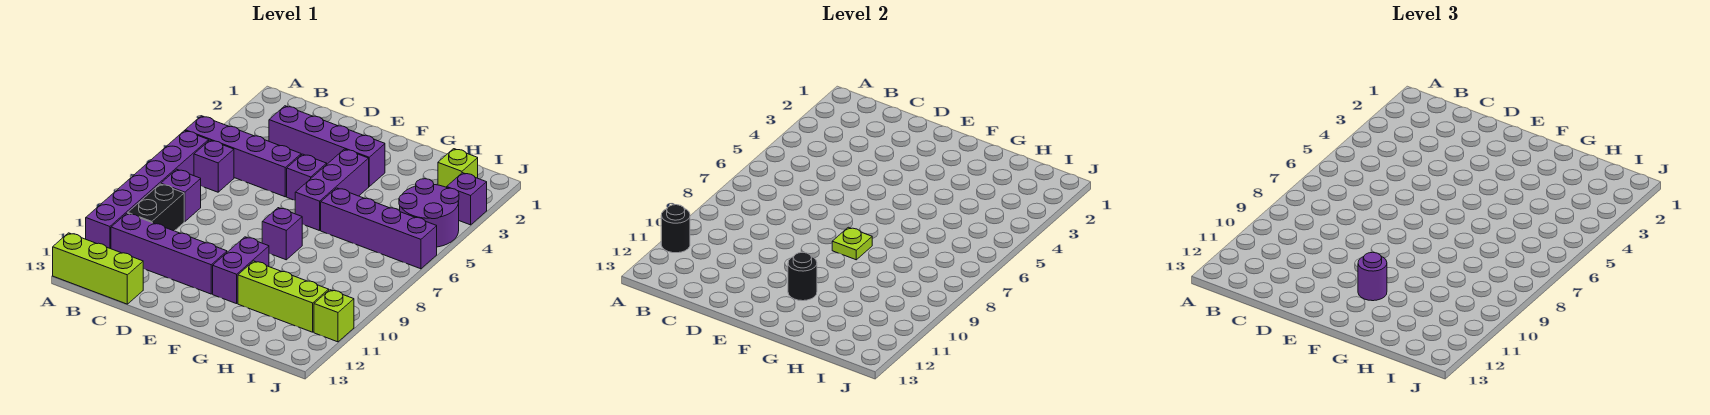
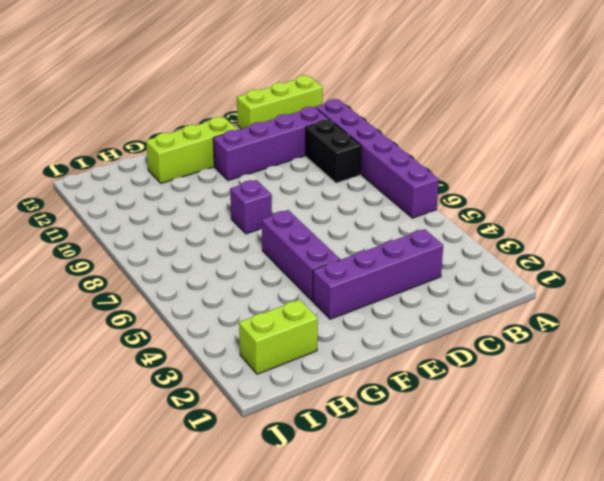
lime 1x3 brick [146,117,238,183] -> lime 1x3 brick moved to [238,261,329,332]
lime 1x2 brick [239,300,318,374] -> lime 1x1 brick [438,149,478,187]
none -> purple 1x4 brick [185,116,301,197]
none -> purple 1x1 brick [194,140,234,192]
none -> purple 1x1 brick [161,169,201,222]

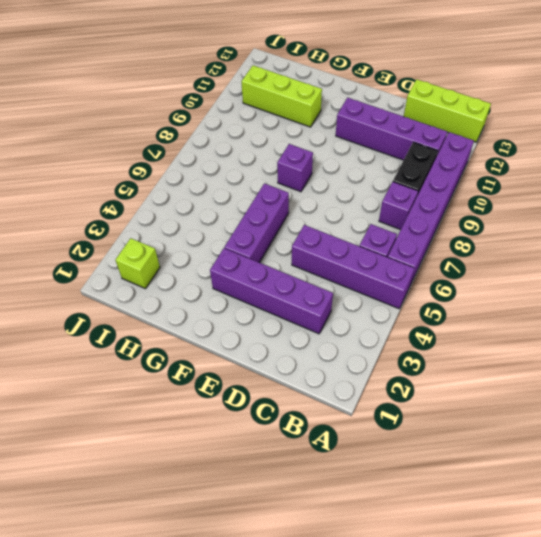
none -> purple 1x1 brick [287,154,327,200]
none -> purple 1x2 brick [213,237,269,304]
none -> purple 1x4 brick [321,188,437,269]

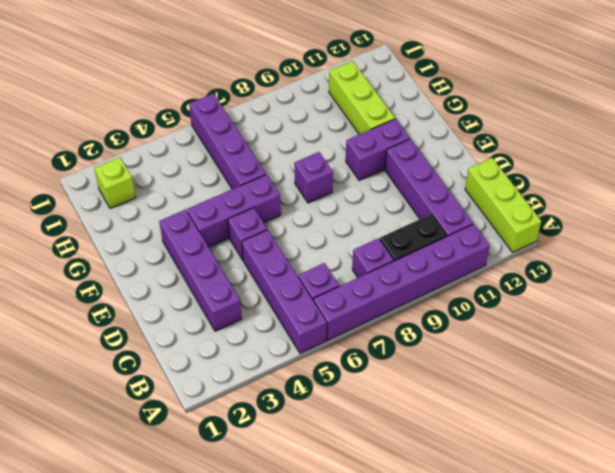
none -> purple 2x2 round brick [399,179,459,247]
none -> purple 1x1 brick [447,173,487,225]
none -> lime 1x1 brick [314,290,354,342]

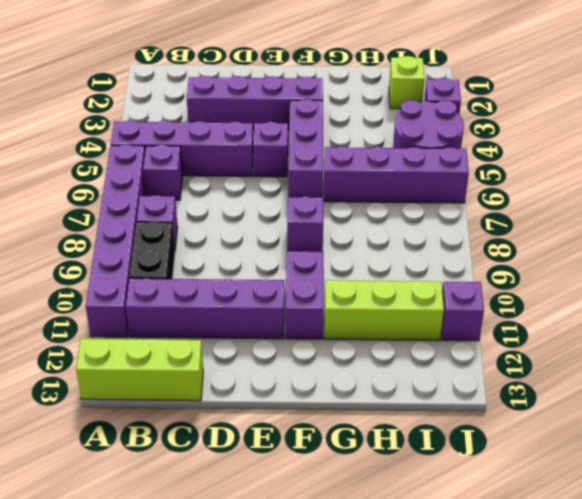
purple 1x1 brick [441,281,484,341] -> lime 1x1 brick [314,290,354,342]
none -> black 1x1 round brick [661,205,690,253]
none -> lime 1x1 plate [832,227,872,260]
none -> black 1x1 round brick [788,252,817,301]

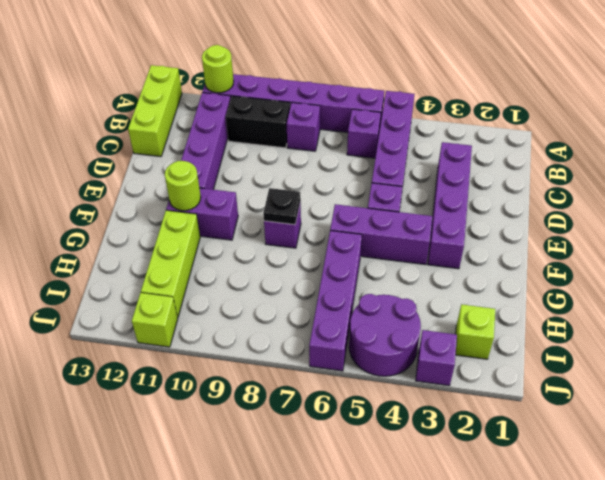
lime 1x1 round brick [202,45,234,93] -> black 1x1 round brick [661,205,690,253]
black 1x1 plate [263,188,301,225] -> lime 1x1 plate [832,227,872,260]
lime 1x1 round brick [165,161,201,211] -> black 1x1 round brick [788,252,817,301]
none -> purple 1x1 round brick [1358,252,1387,301]

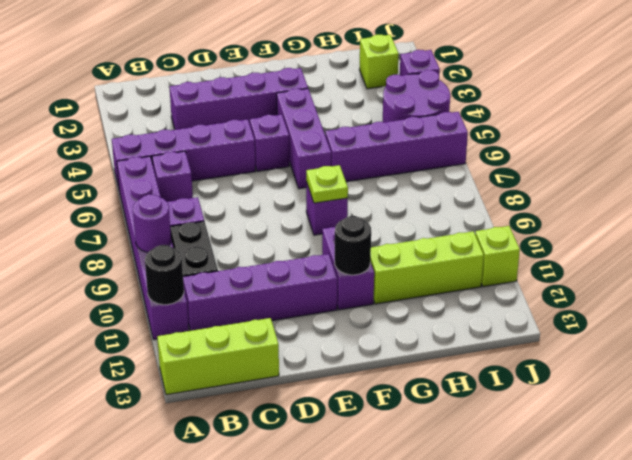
purple 1x1 round brick [133,194,171,252] -> purple 1x1 round brick moved to [1358,252,1387,301]

